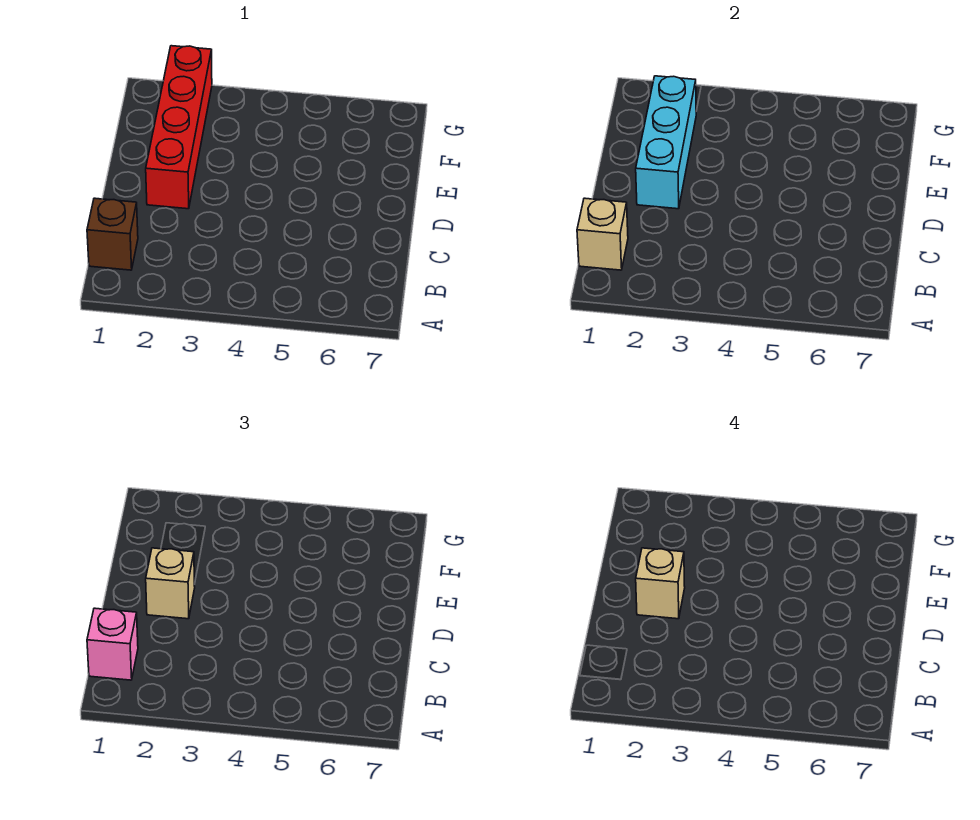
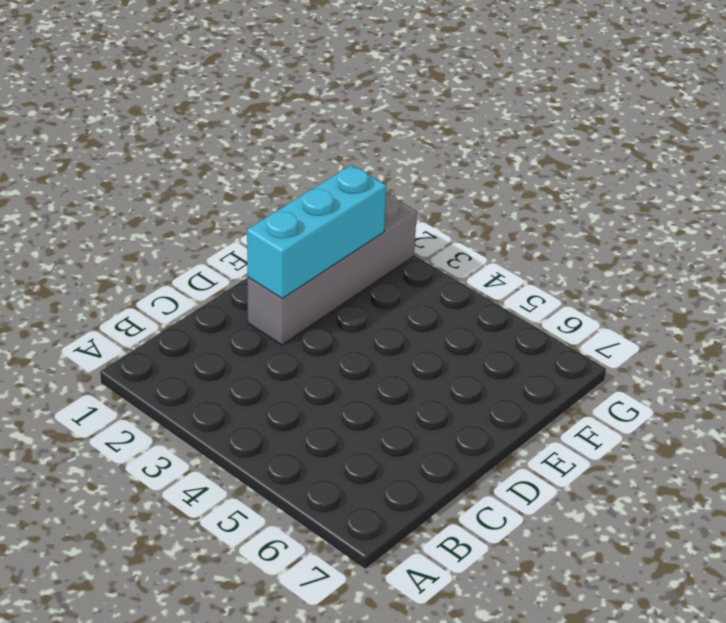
grey 1x4 brick [247,194,417,345] -> red 1x4 brick [146,46,212,209]
none -> brown 1x1 brick [87,198,138,270]
none -> tan 1x1 brick [577,198,628,270]

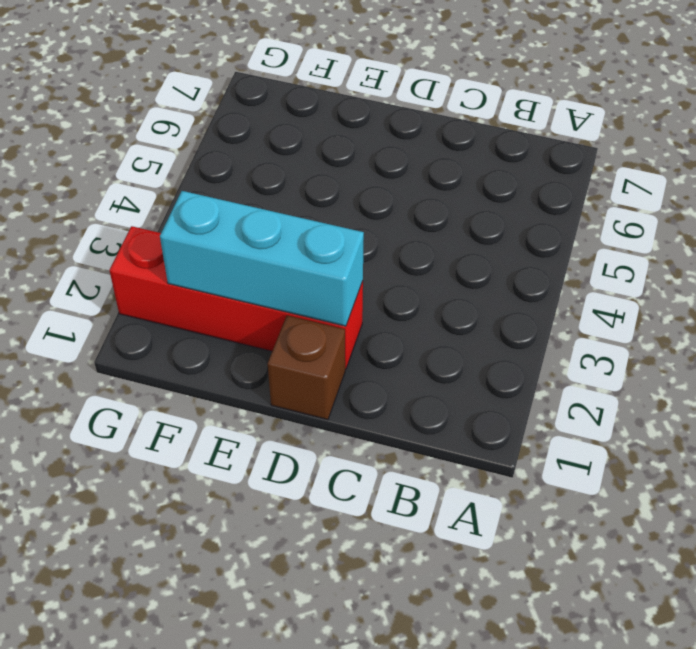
brown 1x1 brick [268,315,345,420] -> brown 1x1 brick moved to [87,198,138,270]
none -> tan 1x1 brick [577,198,628,270]
none -> pink 1x1 brick [87,608,138,680]

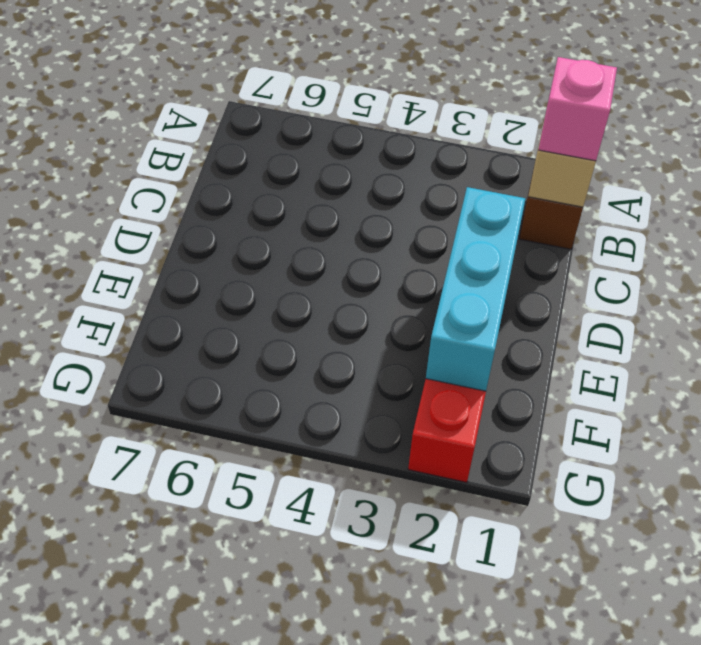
none -> tan 1x1 brick [146,548,195,619]
none -> tan 1x1 brick [636,548,685,619]

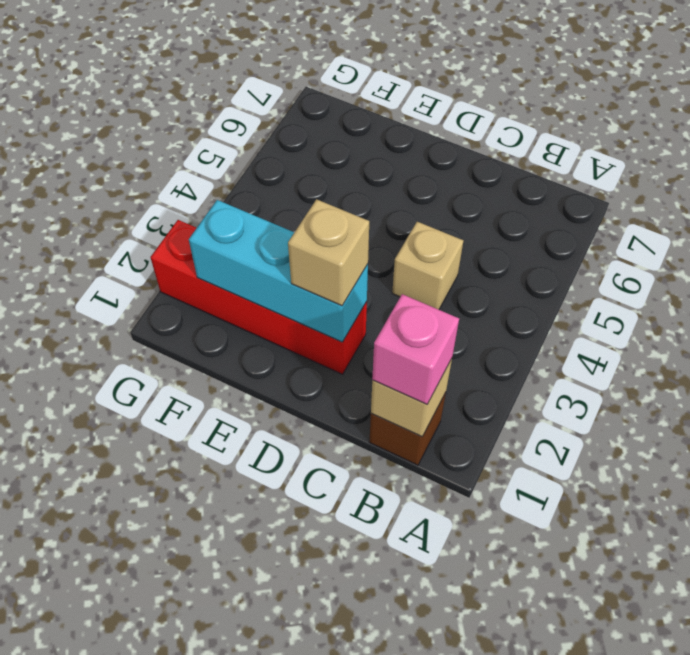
tan 1x1 brick [392,222,463,310] -> tan 1x1 brick moved to [636,548,685,619]

